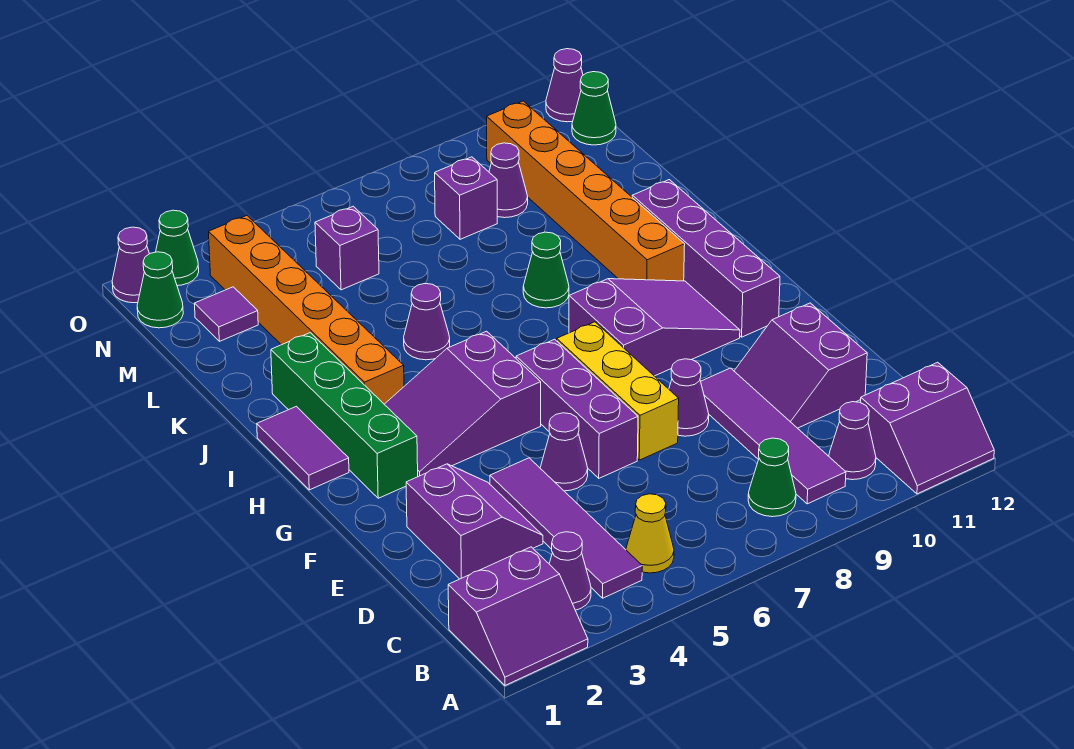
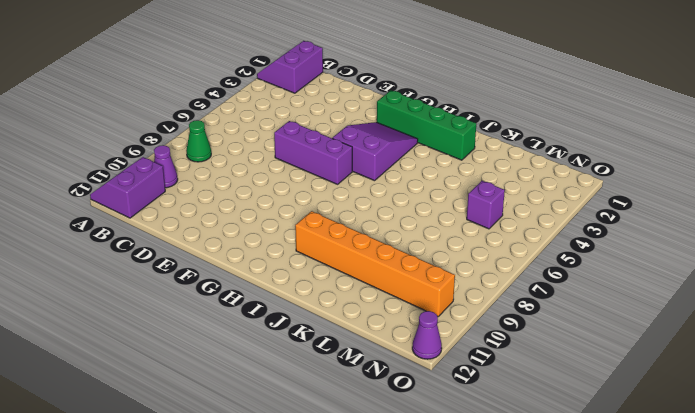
none -> purple 1x1 cone [549,532,591,610]
none -> purple 1x4 tile [490,458,642,598]
none -> yellow 1x1 cone [626,494,674,573]
none -> purple 1x4 tile [701,368,846,504]

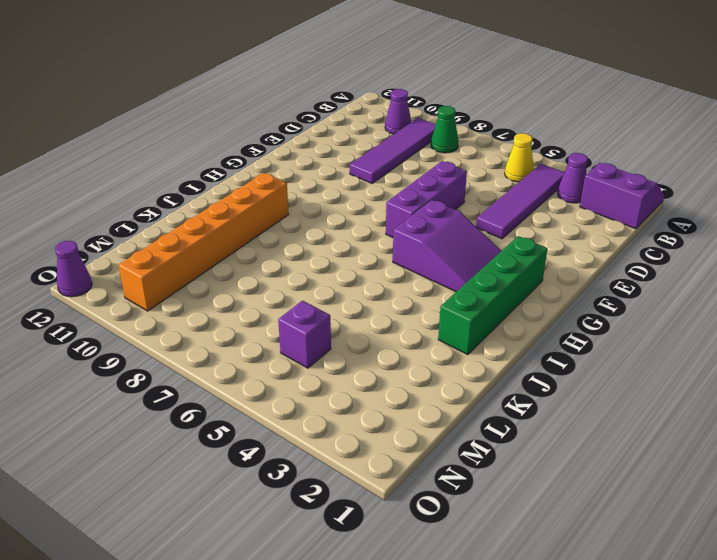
none -> purple 2x2 slope [860,362,994,494]
none -> purple 2x2 slope [406,464,543,579]
none -> purple 2x2 slope [734,303,867,428]
none -> purple 1x1 cone [540,413,588,491]

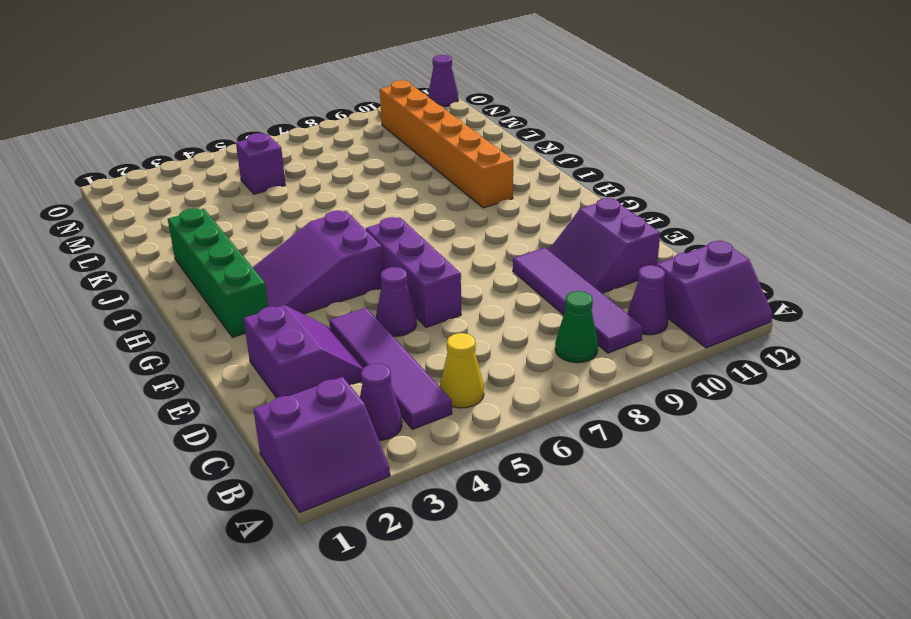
none -> yellow 1x3 brick [557,322,679,460]
none -> purple 1x1 cone [669,359,709,436]
none -> purple 2x3 slope [569,279,740,376]
none -> purple 1x4 brick [632,180,780,337]

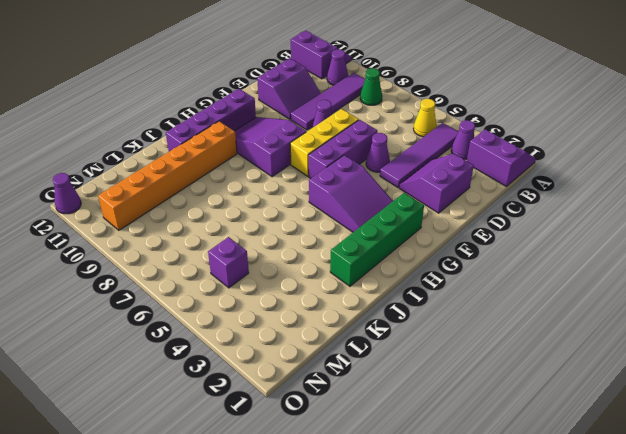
none -> purple 1x2 tile [257,406,349,490]
none -> orange 1x6 brick [209,216,404,404]
none -> purple 1x1 cone [404,284,450,360]
none -> green 1x1 cone [523,232,569,308]

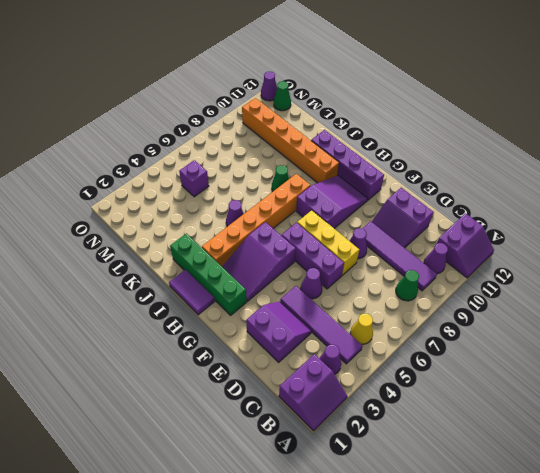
orange 1x6 brick [202,174,311,266] -> orange 1x6 brick turned to [209,216,404,404]
none -> purple 1x1 tile [194,287,258,341]
none -> purple 1x1 brick [435,157,497,239]
none -> purple 1x1 cone [489,143,528,218]
none -> green 1x1 cone [137,252,183,328]

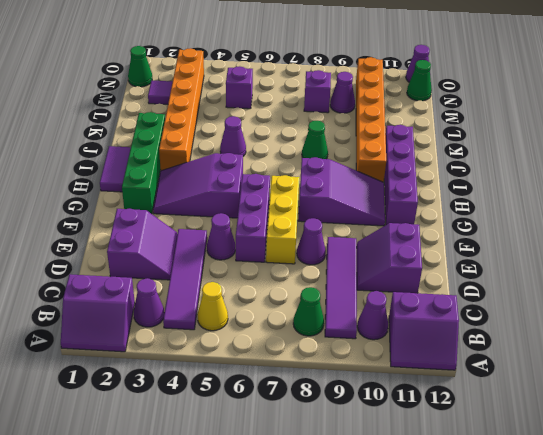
none -> purple 1x1 cone [112,227,149,303]
none -> green 1x1 cone [156,210,199,286]

